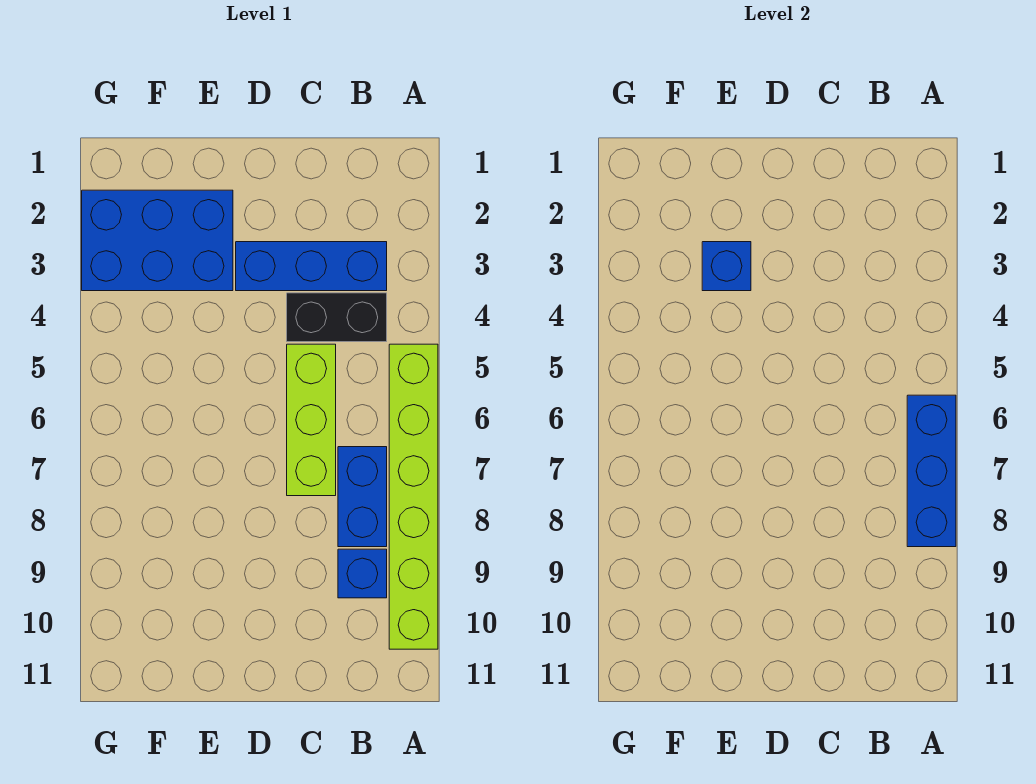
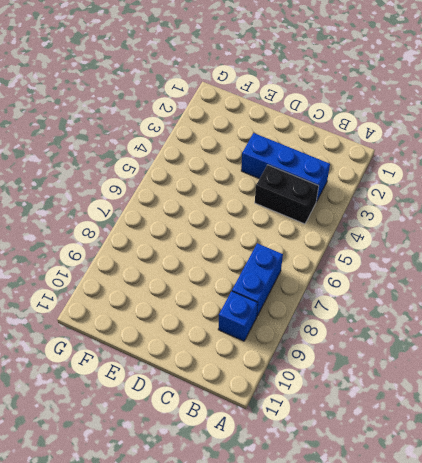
none -> lime 1x6 brick [389,344,438,649]
none -> lime 1x3 brick [287,344,336,496]

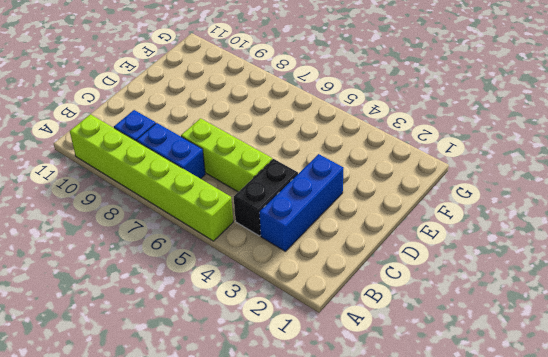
none -> blue 2x3 brick [82,190,233,291]
none -> blue 1x3 brick [907,395,956,547]

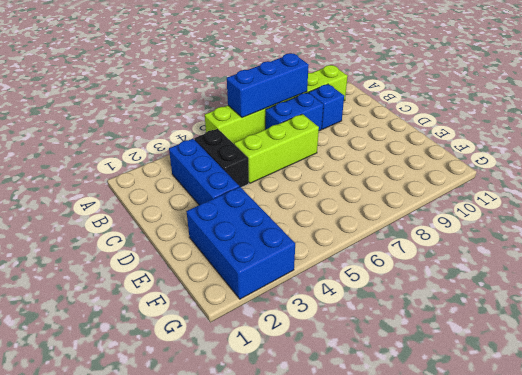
none -> blue 1x1 brick [702,242,751,291]

